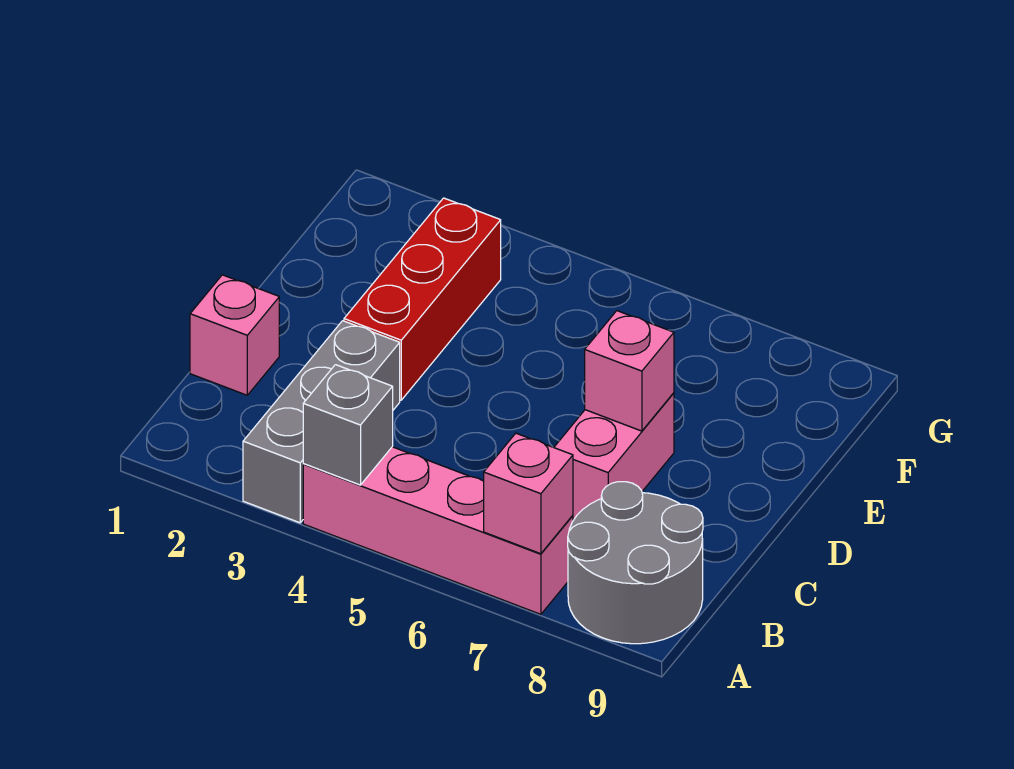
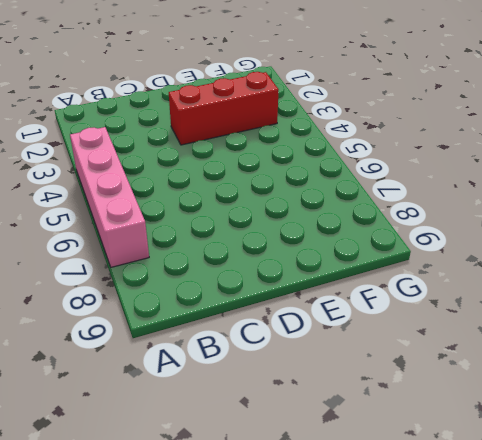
none -> grey 1x3 brick [243,321,400,523]
none -> grey 2x2 round brick [568,482,703,644]

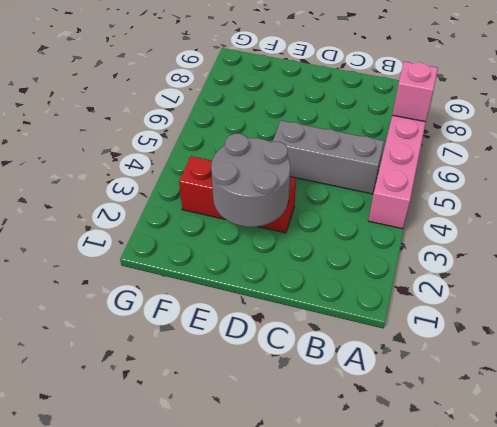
grey 1x3 brick [273,121,384,194] -> grey 1x3 brick moved to [243,321,400,523]
grey 2x2 round brick [211,134,290,227] -> grey 2x2 round brick moved to [568,482,703,644]
none -> pink 1x1 brick [190,275,279,395]
none -> pink 1x2 brick [554,393,674,520]

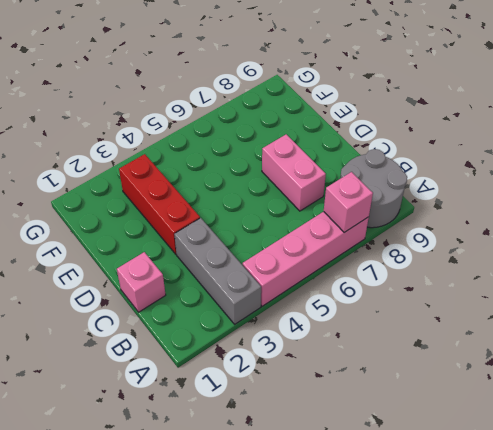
none -> grey 1x1 brick [303,365,393,485]
none -> pink 1x1 brick [585,311,674,431]

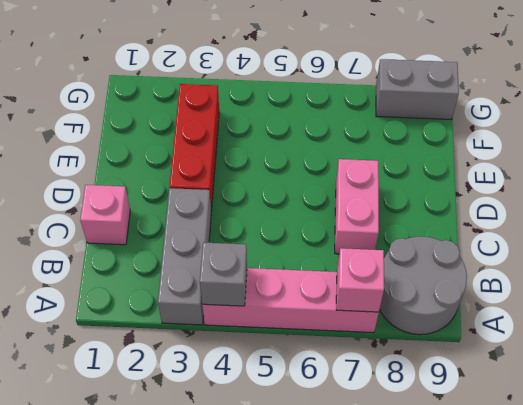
grey 1x2 brick [376,59,459,120] -> none
none -> pink 1x1 brick [585,311,674,431]

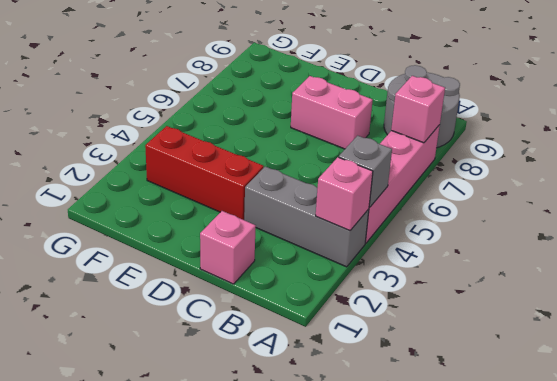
pink 1x1 brick [316,157,373,231] -> pink 1x1 brick moved to [585,311,674,431]

